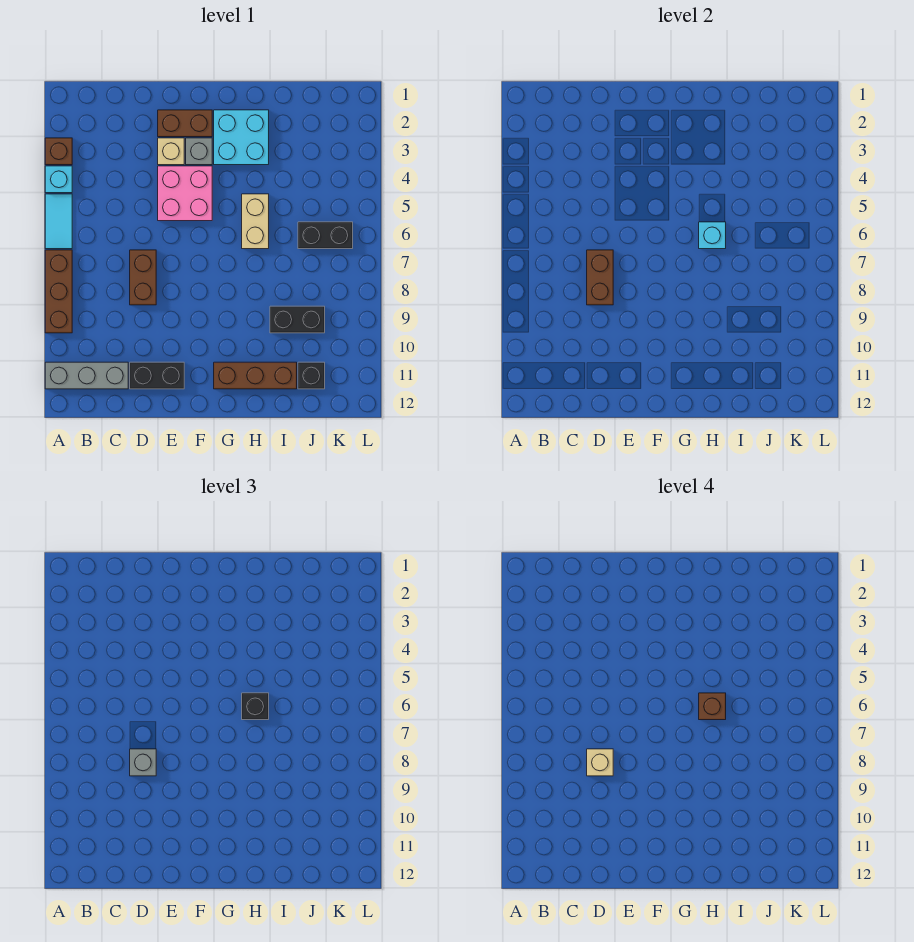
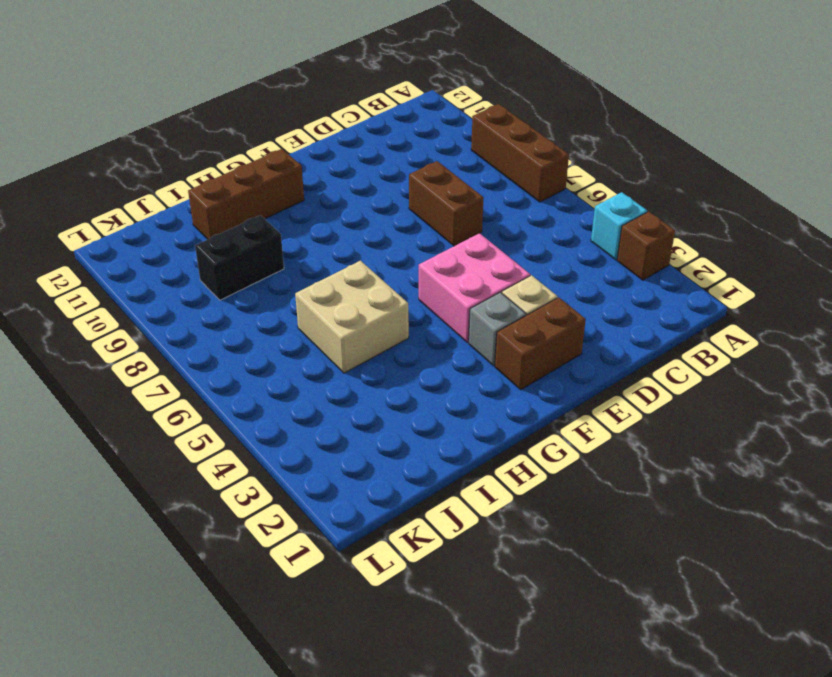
tan 2x2 brick [295,261,409,373] -> tan 1x2 brick [242,194,269,249]
none -> cyan 1x2 tile [45,194,72,249]
none -> grey 1x3 brick [45,362,128,389]
none -> black 1x2 brick [130,362,184,389]

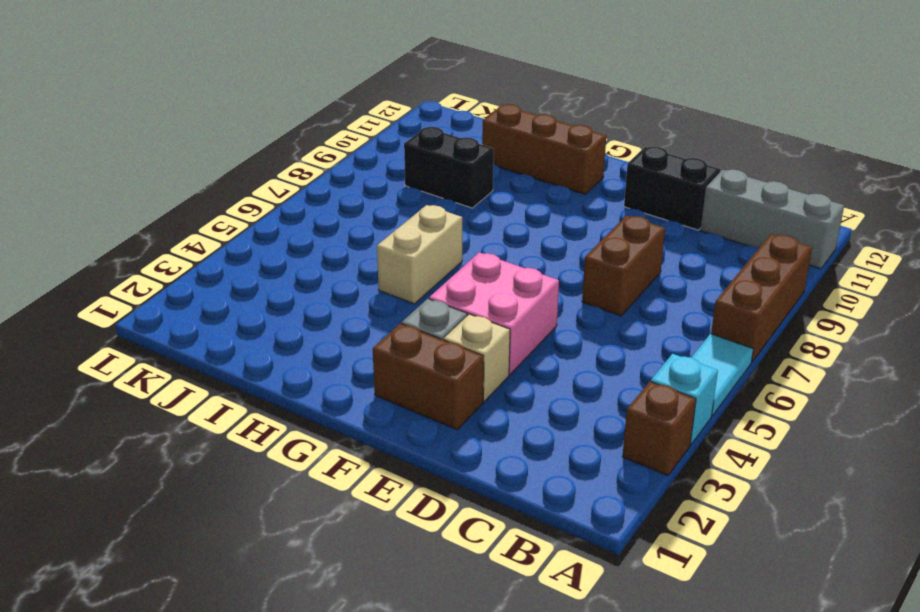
none -> cyan 2x2 brick [214,110,269,165]
none -> black 1x2 brick [298,222,353,249]
none -> black 1x1 brick [298,362,325,389]

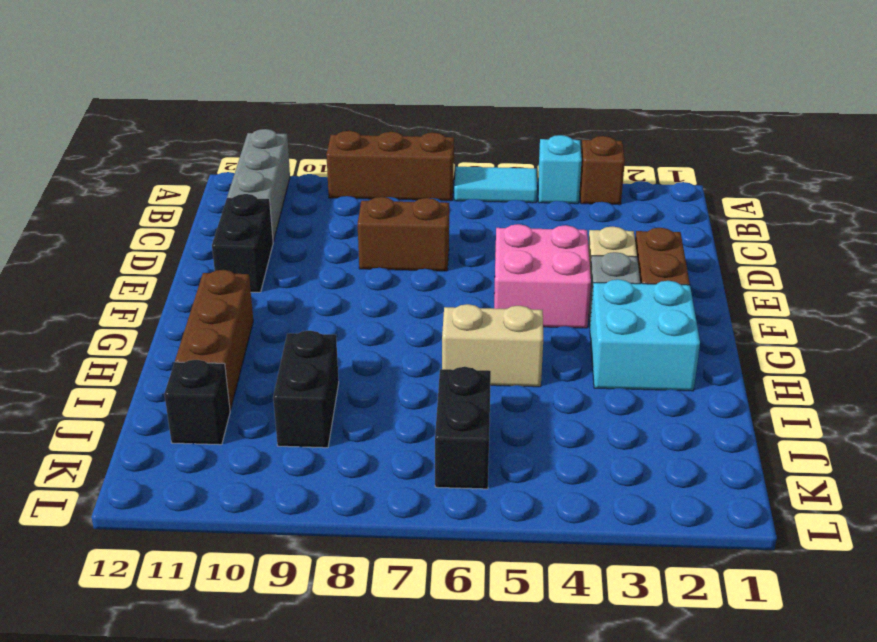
none -> brown 1x2 brick [587,250,613,305]
none -> cyan 1x1 brick [699,222,726,249]
none -> grey 1x1 brick [130,749,156,776]

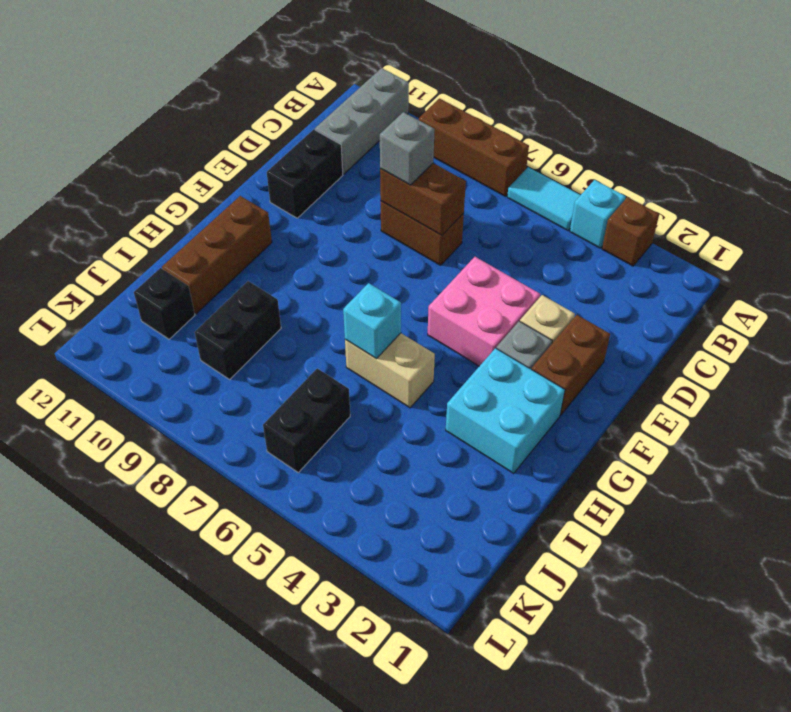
none -> black 1x1 brick [242,693,269,720]
none -> tan 1x1 brick [587,749,613,776]
none -> brown 1x1 brick [699,693,726,720]

